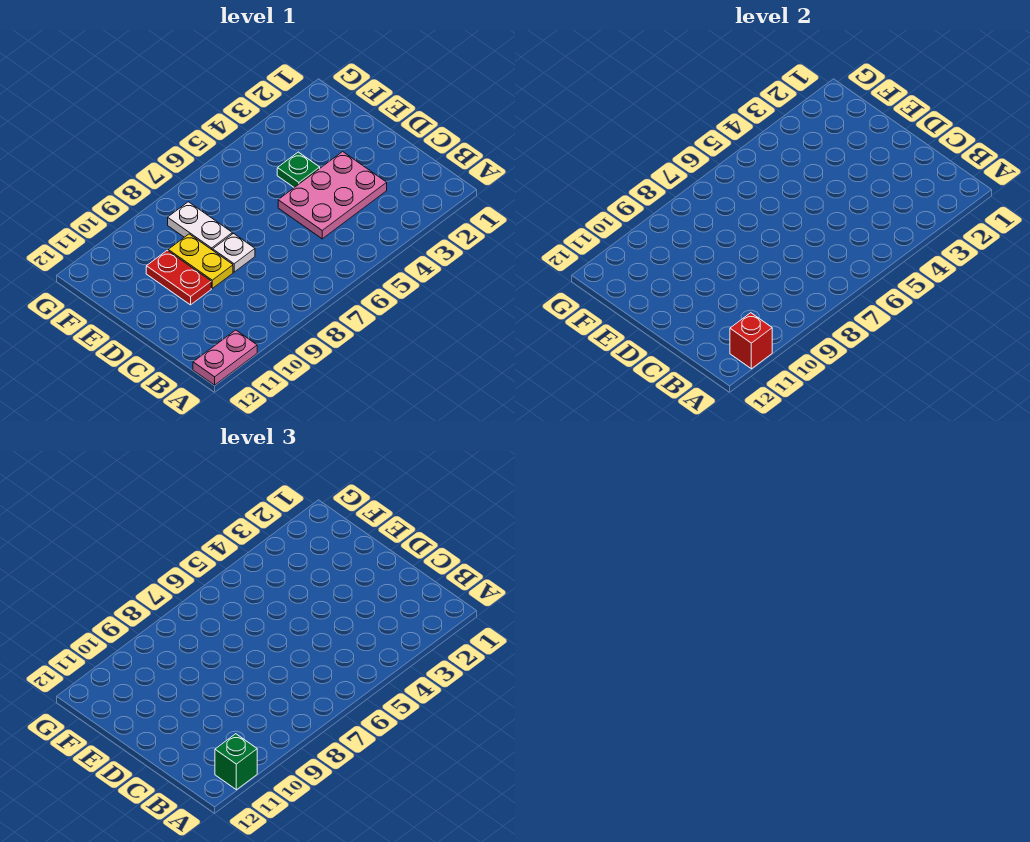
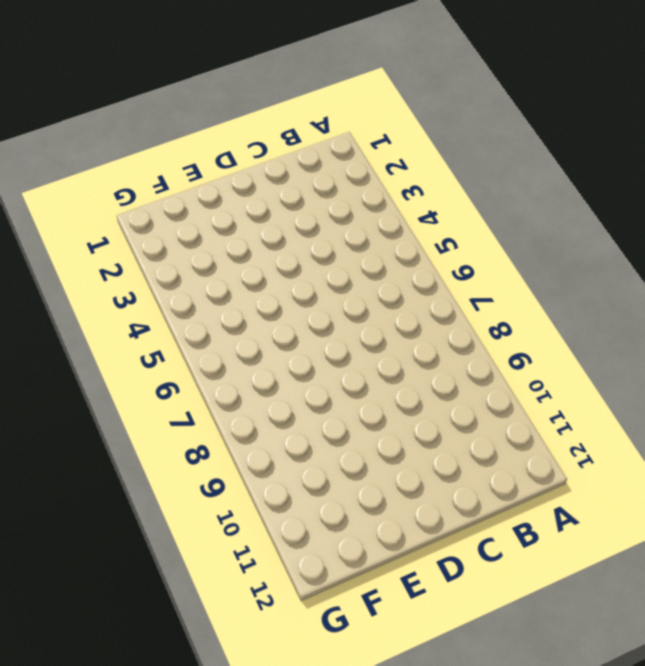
none -> pink 1x2 plate [193,330,257,385]
none -> pink 2x3 plate [278,152,387,239]

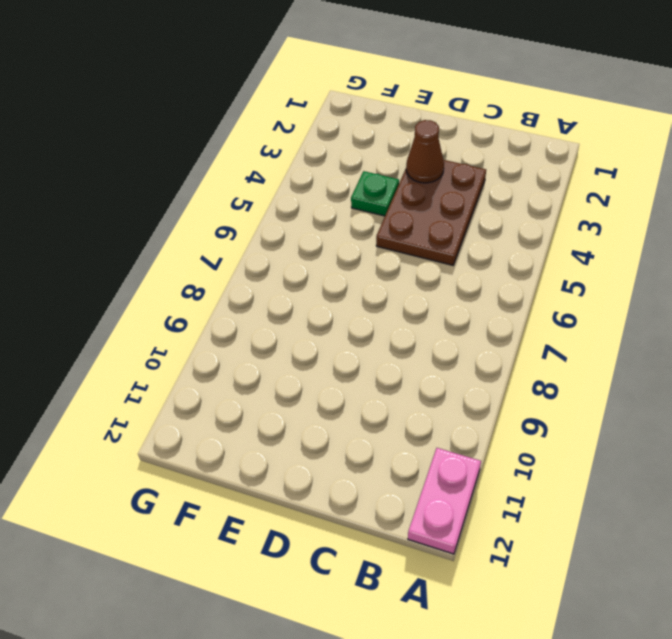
brown 2x3 plate [376,160,486,265] -> pink 2x3 plate [278,152,387,239]
brown 1x1 cone [406,120,444,183] -> none
none -> white 1x1 plate [213,234,255,272]
none -> yellow 1x2 plate [168,234,233,288]

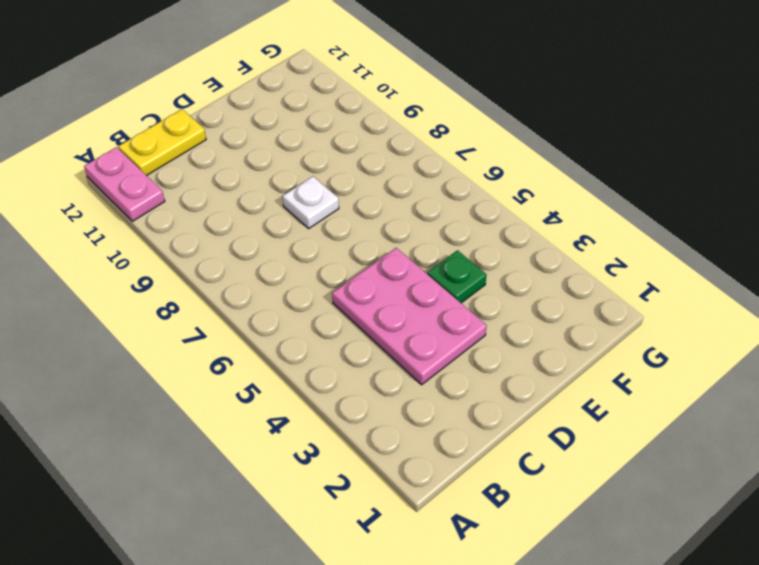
yellow 1x2 plate [118,109,206,176] -> yellow 1x2 plate moved to [168,234,233,288]
none -> red 1x2 plate [146,250,211,305]
none -> white 1x2 plate [168,202,232,250]

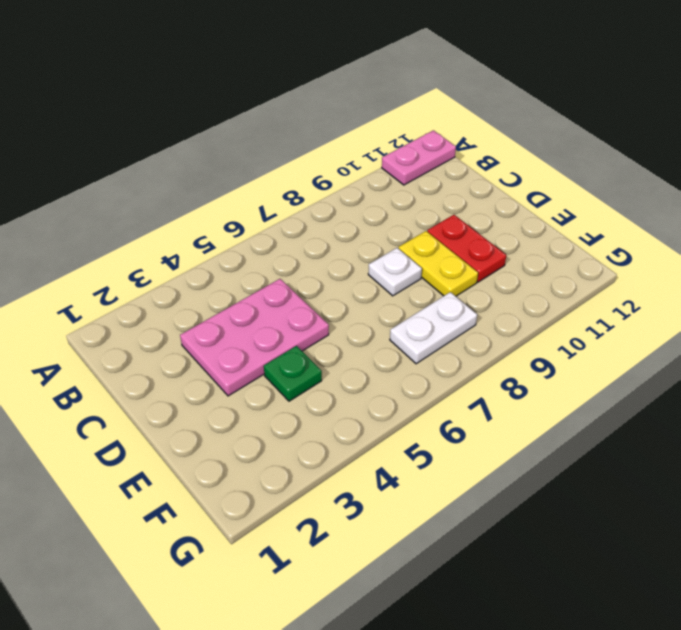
white 1x2 plate [390,292,477,364] -> white 1x2 plate turned to [168,202,232,250]
none -> red 1x1 brick [730,313,772,369]
none -> green 1x1 brick [215,734,257,790]

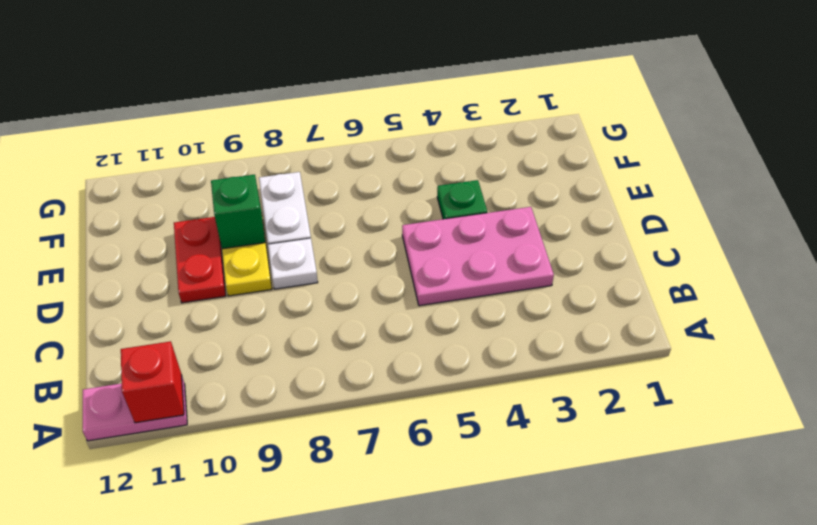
green 1x1 brick [211,175,265,249] -> green 1x1 brick moved to [215,734,257,790]

